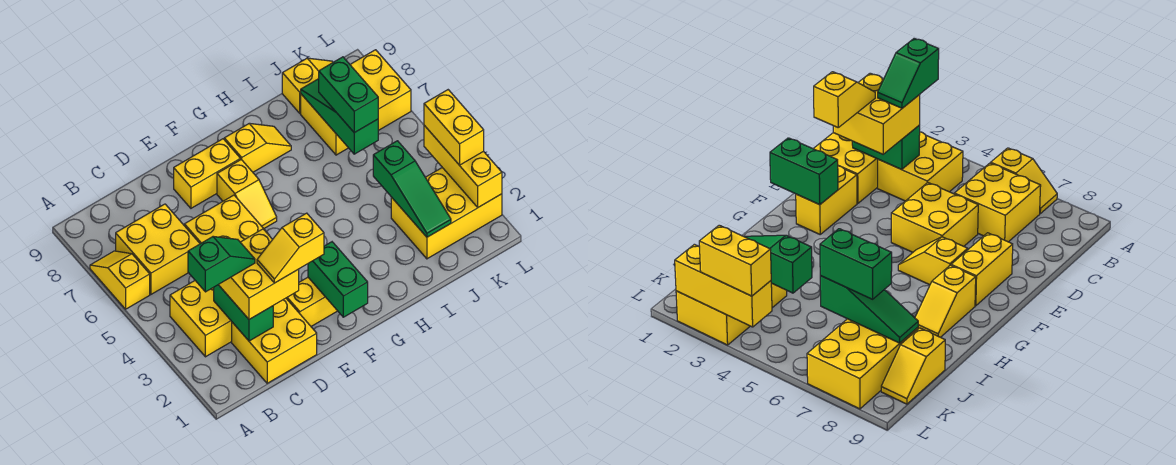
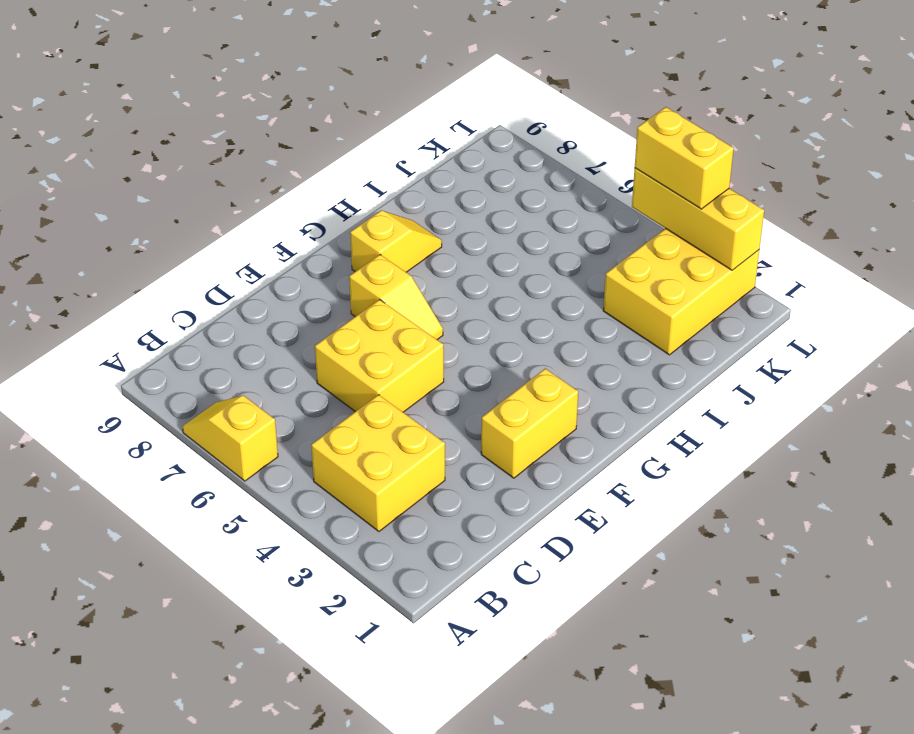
none -> yellow 2x2 brick [116,204,200,294]
none -> yellow 2x2 brick [232,298,317,383]
none -> yellow 1x2 brick [174,139,240,208]

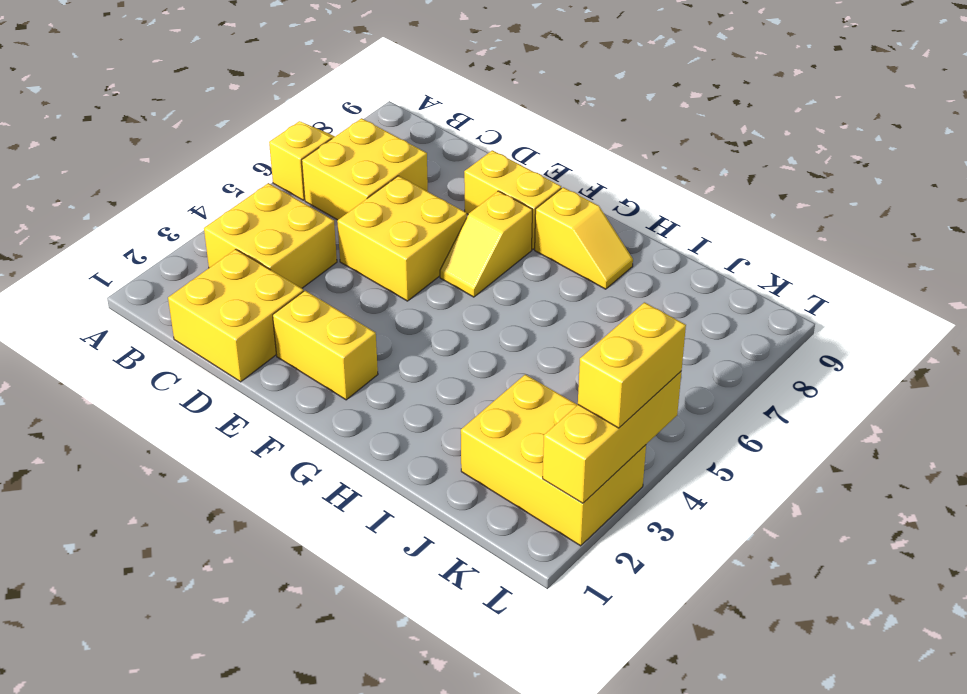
none -> yellow 2x3 brick [301,50,411,155]
none -> yellow 1x2 slope [282,58,333,113]
none -> green 1x2 brick [214,285,273,341]

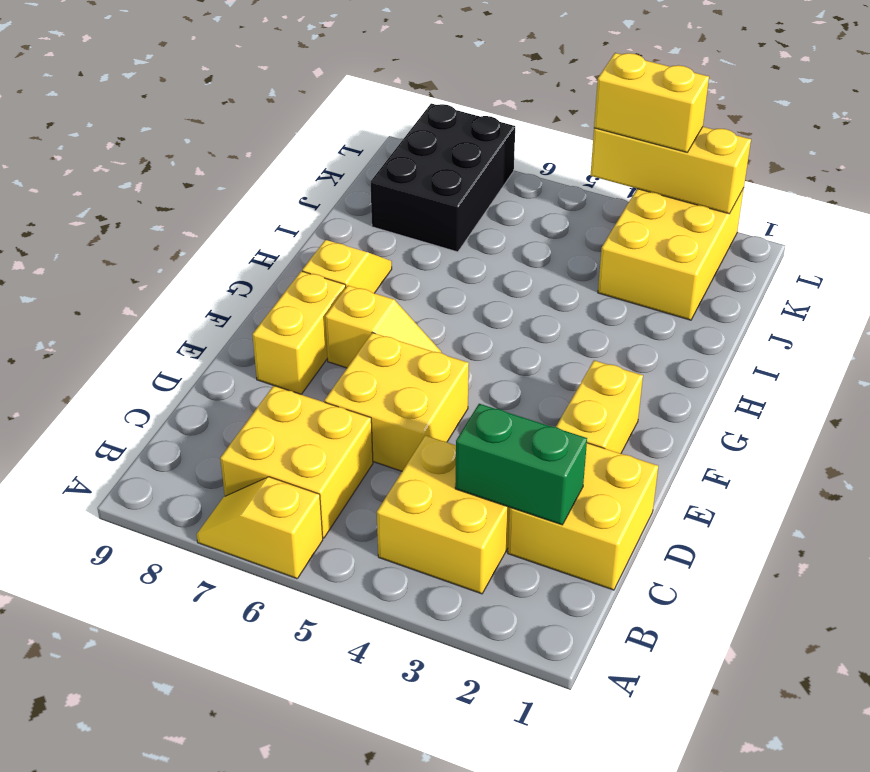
black 2x3 brick [371,103,515,252] -> yellow 2x3 brick [301,50,411,155]
none -> yellow 1x2 slope [282,58,333,113]
none -> green 1x2 brick [308,242,368,317]
none -> green 1x3 slope [373,141,451,237]

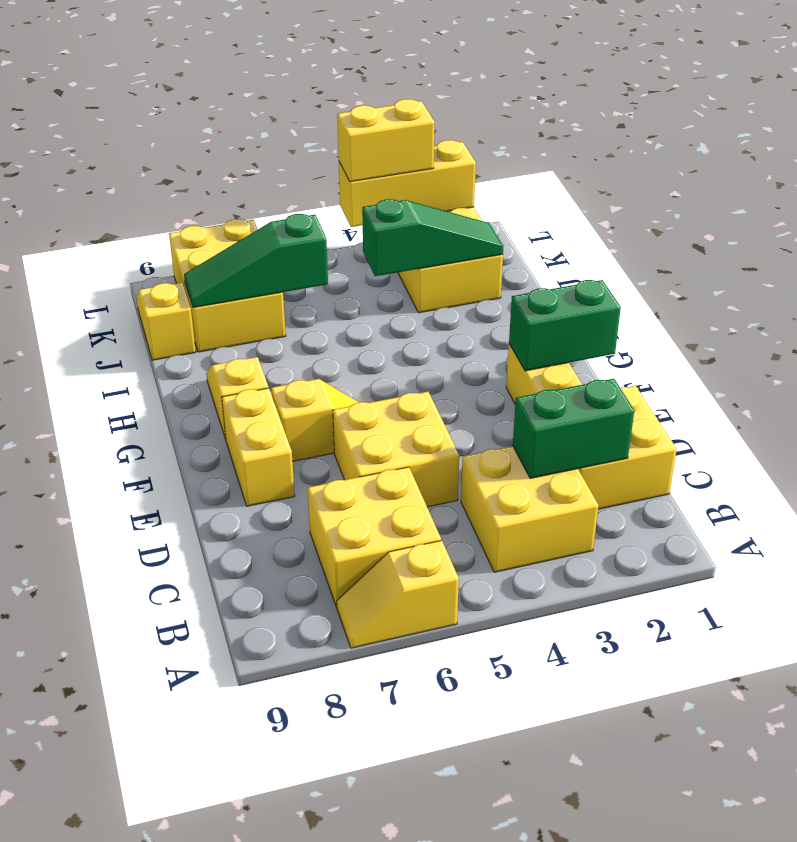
none -> yellow 2x2 brick [219,229,299,319]
none -> green 1x2 brick [319,57,378,133]
none -> green 1x2 slope [188,236,255,292]

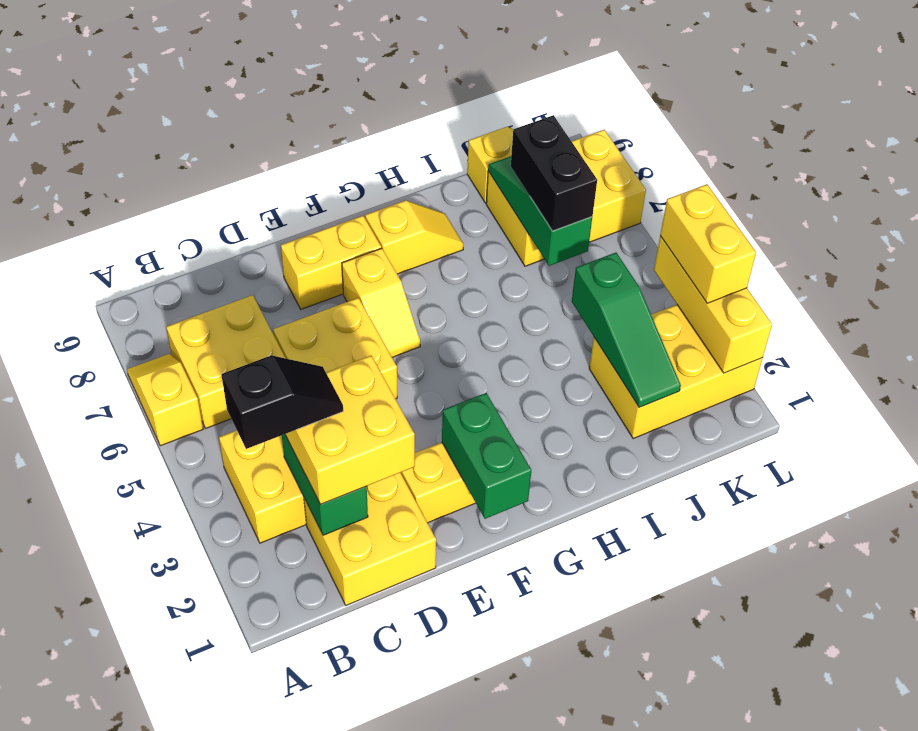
black 1x2 slope [221,355,343,449] -> green 1x2 slope [188,236,255,292]
black 1x2 brick [511,115,597,231] -> green 1x2 brick [319,57,378,133]
none -> yellow 1x2 slope [257,213,324,283]

